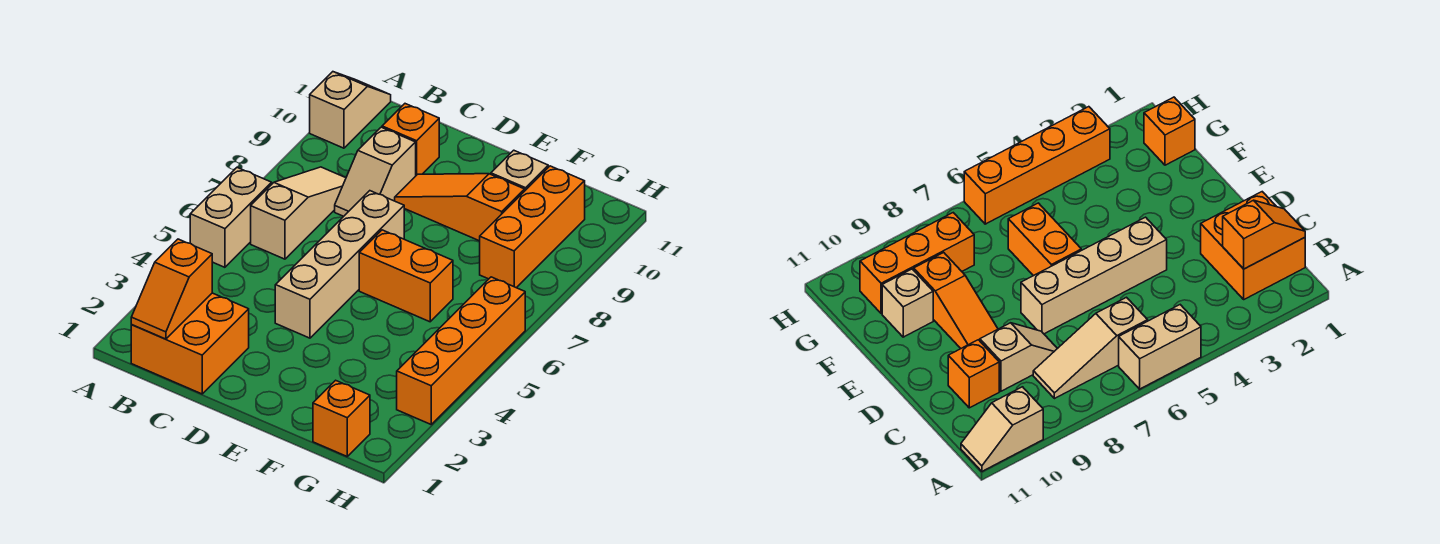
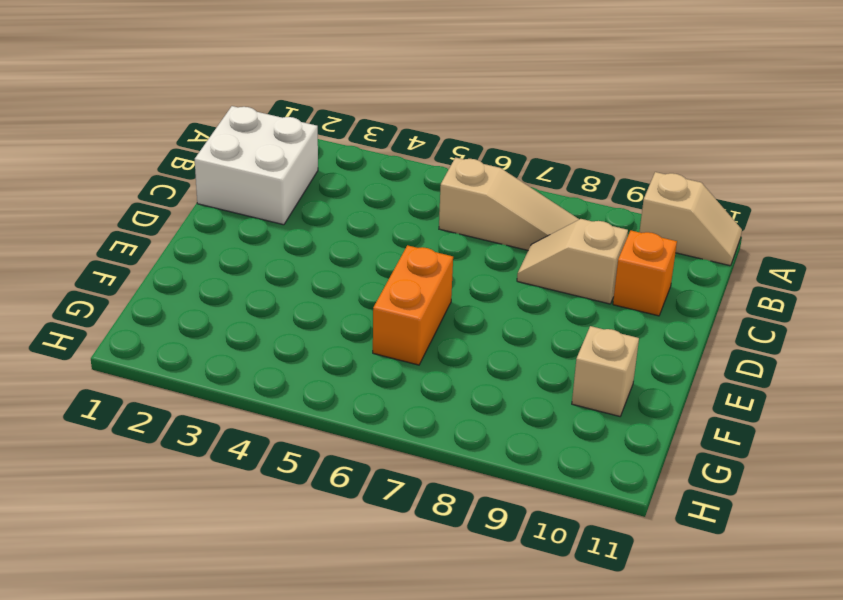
white 2x2 brick [195,106,318,225] -> orange 2x2 brick [131,293,249,394]
none -> tan 1x2 brick [190,168,272,267]
none -> tan 1x4 brick [275,191,404,338]
none -> orange 1x3 slope [395,174,524,241]

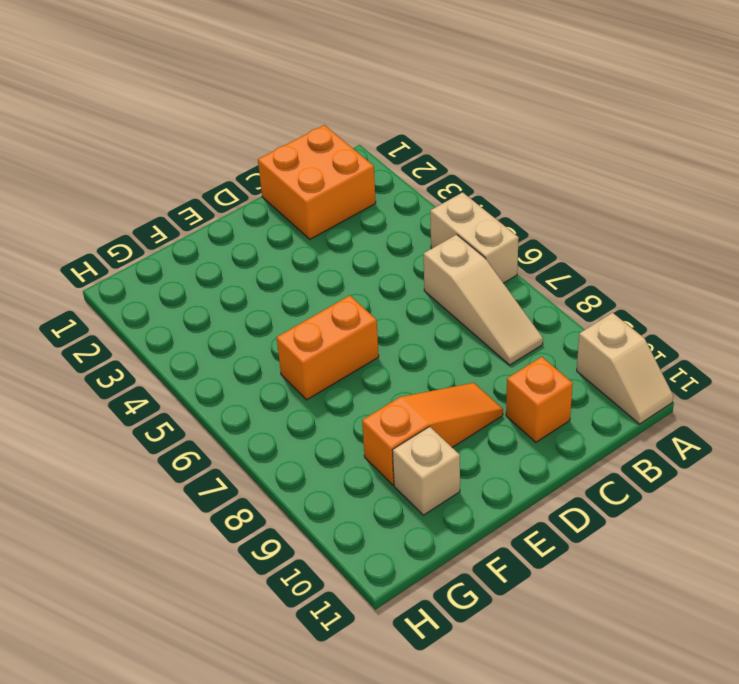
none -> tan 1x2 slope [335,127,416,216]
none -> tan 1x4 brick [275,191,404,338]
none -> orange 1x1 brick [313,380,370,456]

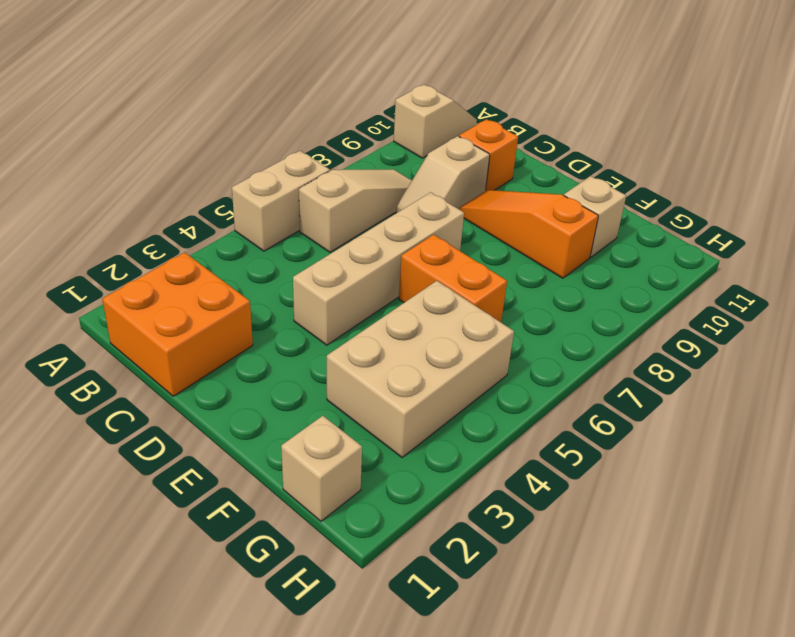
tan 2x3 brick [327,281,514,458] -> none
tan 1x1 brick [281,416,362,521] -> orange 1x1 brick [313,380,370,456]
none -> orange 1x3 brick [480,166,585,288]
none -> orange 1x4 brick [397,277,525,424]
none -> orange 1x2 slope [131,239,212,339]

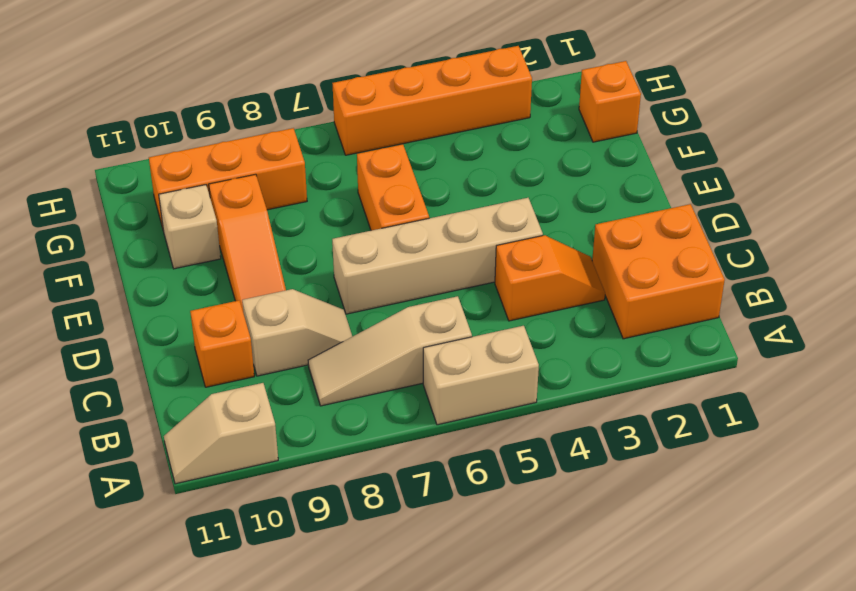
orange 1x2 slope [495,235,605,321] -> orange 1x2 slope moved to [131,239,212,339]

